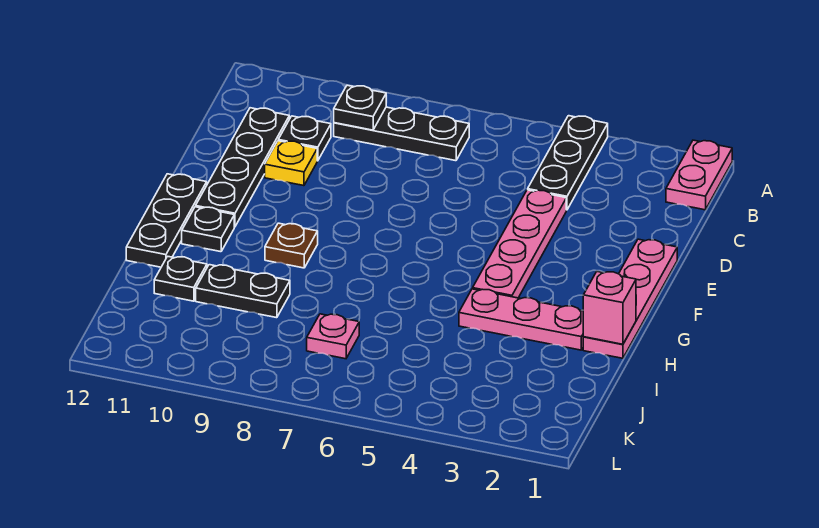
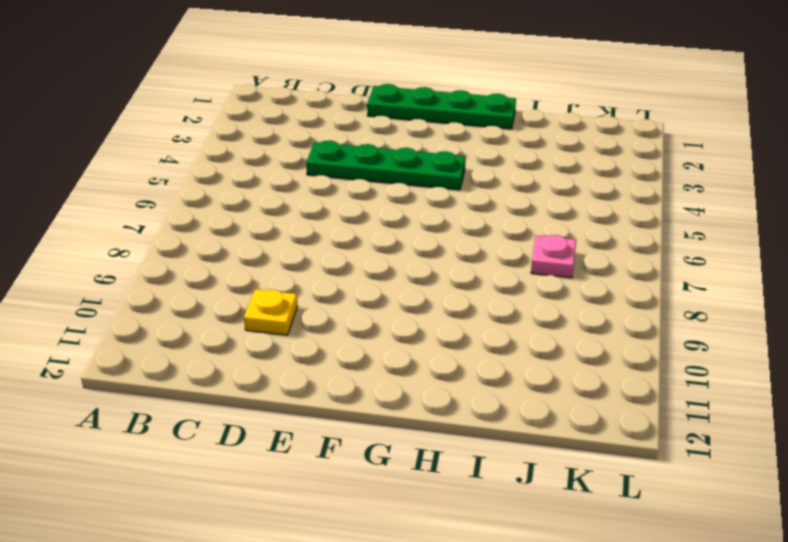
green 1x4 plate [306,141,465,190] -> pink 1x4 plate [473,190,566,298]
green 1x4 plate [367,84,516,129] -> pink 1x4 plate [583,239,677,358]
none -> pink 1x2 plate [666,140,732,210]
none -> black 1x3 plate [528,116,608,210]
none -> black 1x3 plate [334,107,469,161]

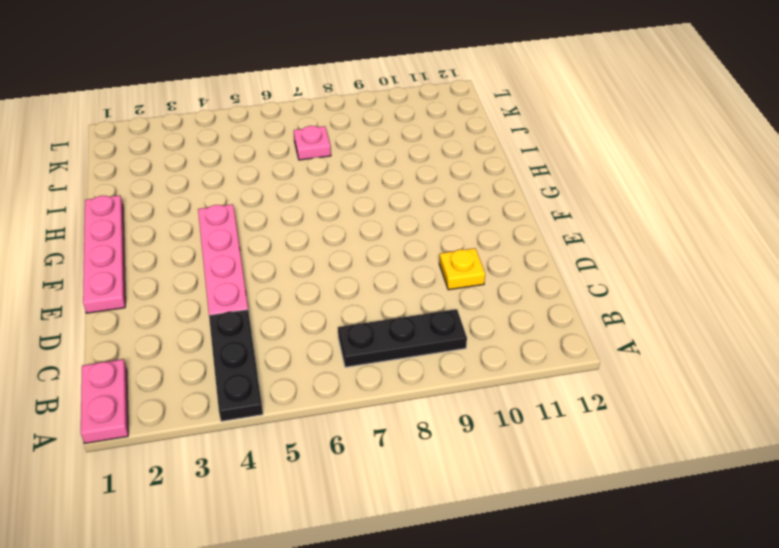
none -> black 1x1 plate [278,116,331,161]
none -> black 1x4 plate [196,108,289,227]
none -> black 1x3 plate [126,174,207,267]

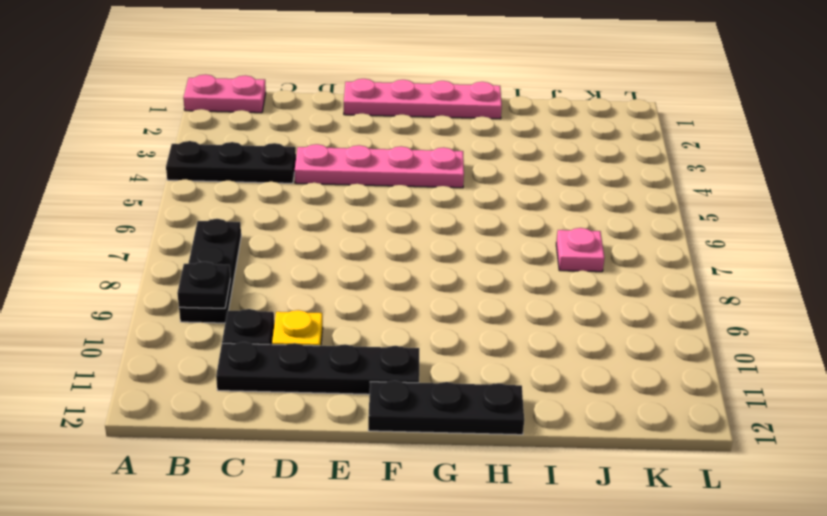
none -> brown 1x1 plate [265,223,318,268]
none -> black 1x1 plate [182,207,234,252]
none -> pink 1x3 plate [459,289,583,350]

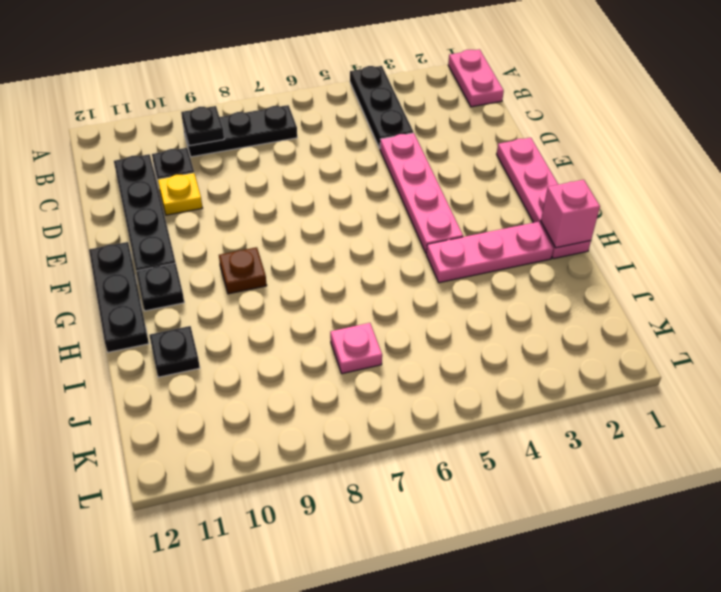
none -> black 1x2 plate [196,265,290,318]

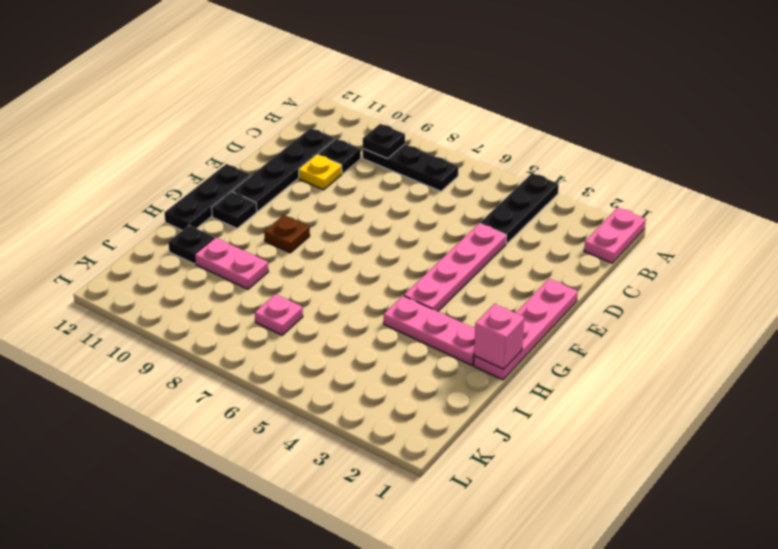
pink 1x2 plate [195,238,268,289] -> black 1x2 plate [196,265,290,318]

